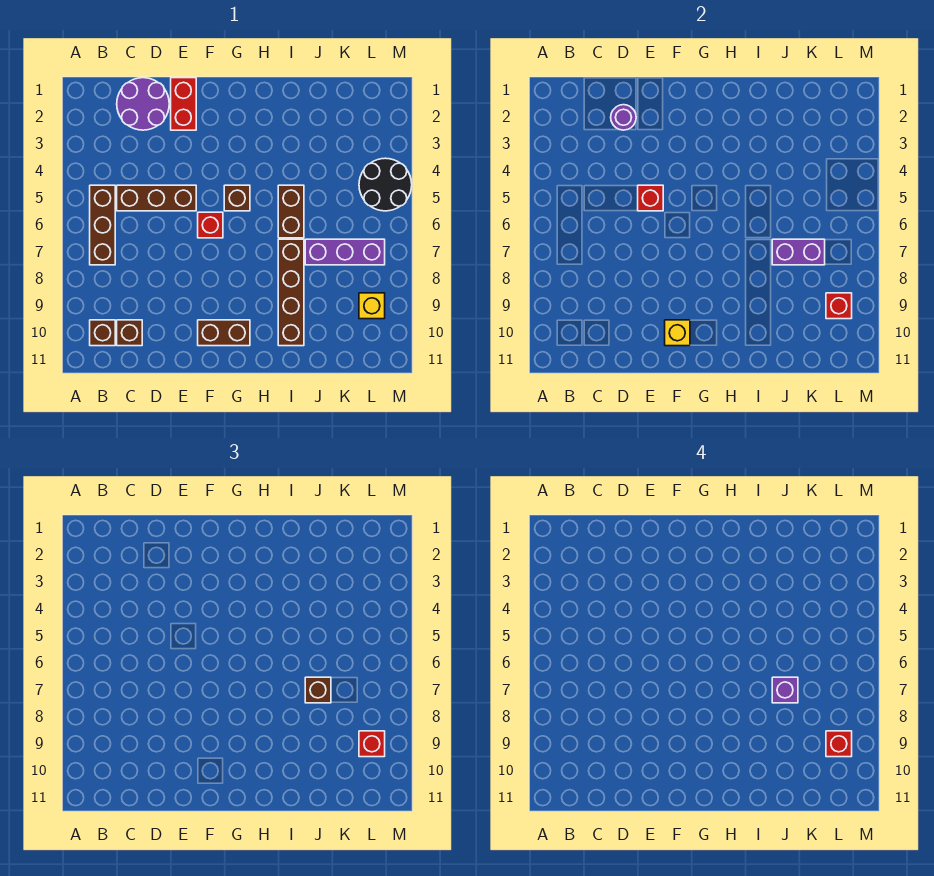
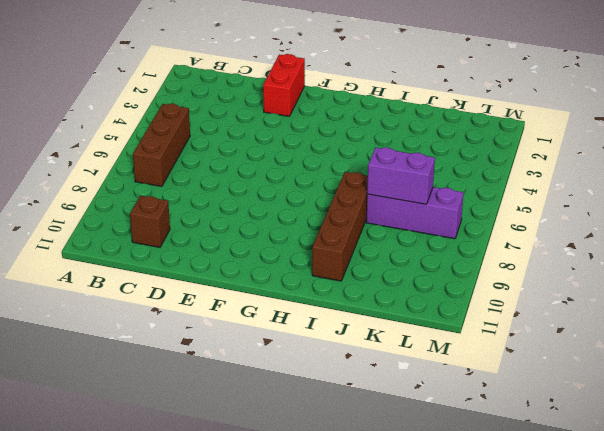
none -> brown 1x1 brick [90,320,115,346]
none -> purple 2x2 round brick [117,78,169,130]
none -> brown 1x3 brick [117,185,196,211]

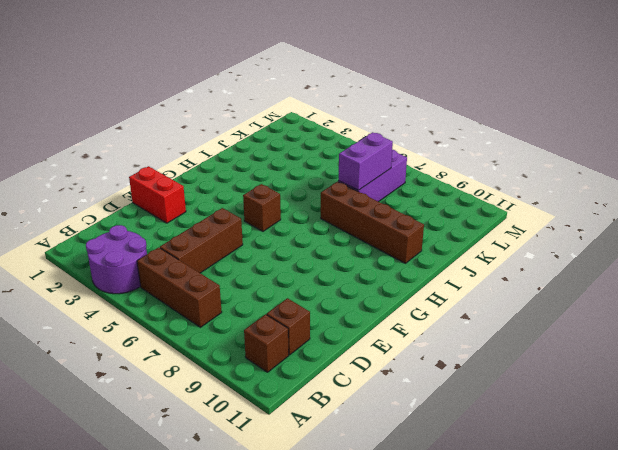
purple 2x2 round brick [86,225,147,294] -> purple 2x2 round brick moved to [117,78,169,130]
none -> red 1x1 brick [198,212,223,238]
none -> brown 1x2 brick [198,320,250,346]
none -> brown 1x2 brick [278,185,304,238]

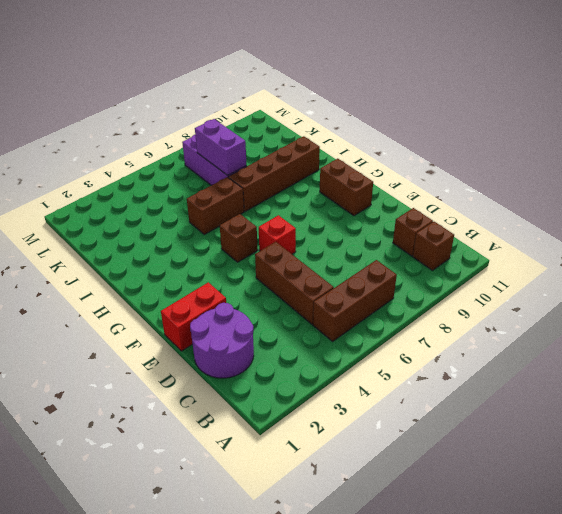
none -> black 2x2 round brick [359,158,412,211]
none -> yellow 1x1 brick [359,293,385,319]
none -> purple 1x1 round brick [611,105,636,130]

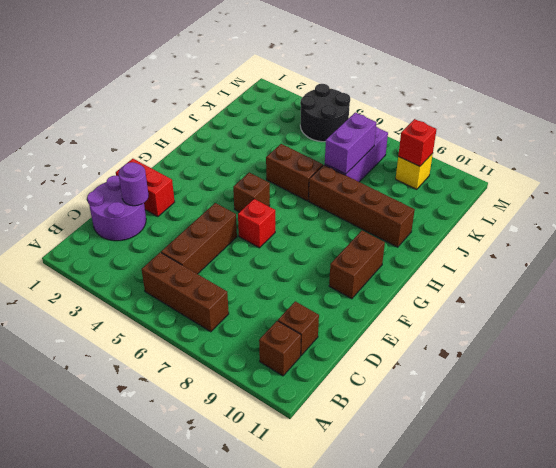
none -> red 1x1 brick [638,185,663,211]
none -> yellow 1x1 brick [665,320,690,346]
none -> brown 1x1 brick [305,677,331,703]

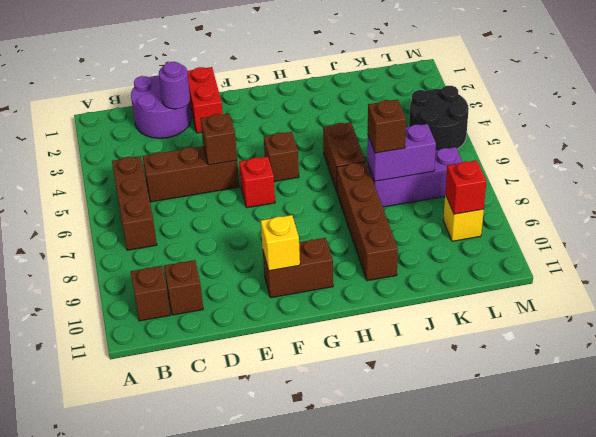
brown 1x1 brick [201,113,237,165] -> red 1x1 brick [638,185,663,211]
none -> red 1x1 brick [359,731,385,757]
none -> purple 1x1 brick [772,677,798,703]
none -> red 1x1 brick [826,731,852,757]

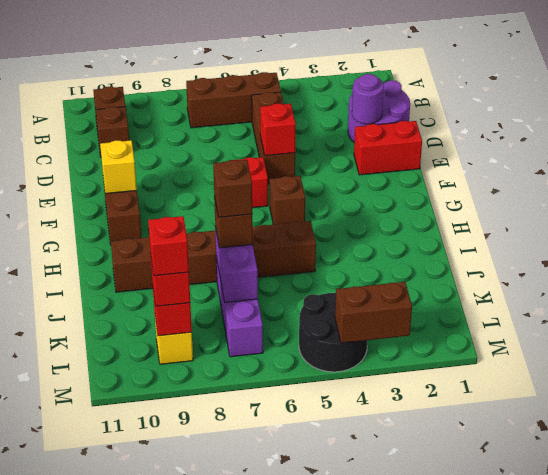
brown 1x1 brick [213,160,252,217] -> purple 1x1 brick [772,677,798,703]
brown 1x2 brick [335,282,412,343] -> none

